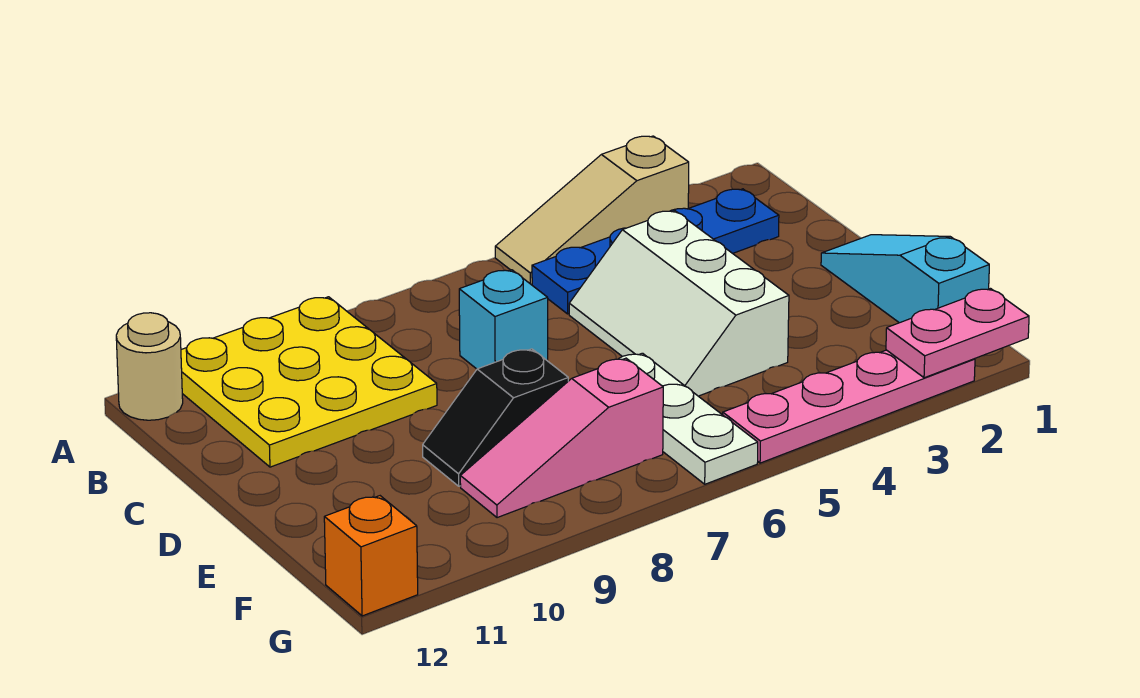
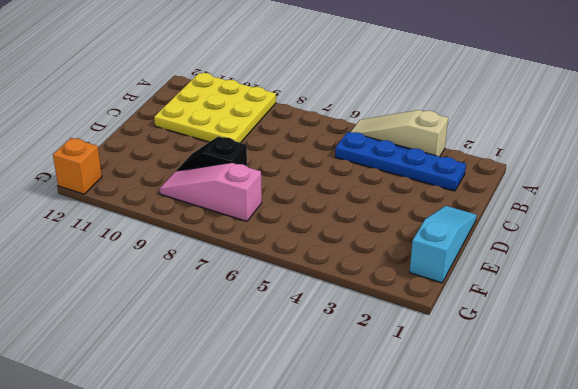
none -> tan 1x1 round brick [116,313,183,420]
none -> white 2x3 slope [569,211,789,396]
none -> cyan 1x1 brick [459,270,548,369]

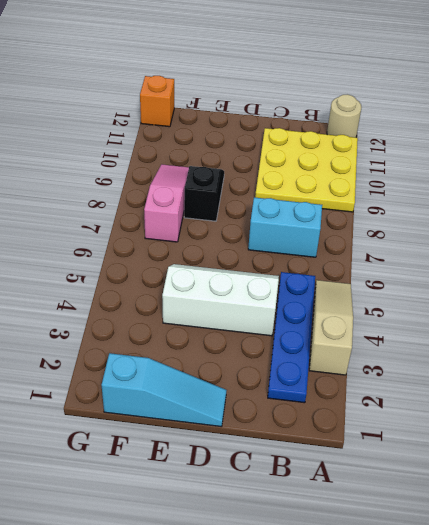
cyan 1x2 brick [248,197,322,257] -> cyan 1x1 brick [459,270,548,369]
none -> white 1x3 plate [619,353,758,484]
none -> pink 1x4 plate [723,350,975,463]
none -> pink 1x2 plate [886,289,1029,378]

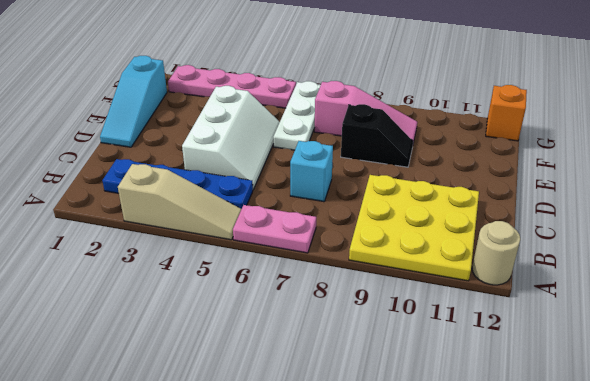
pink 1x2 plate [233,205,316,253] -> pink 1x2 plate moved to [886,289,1029,378]

